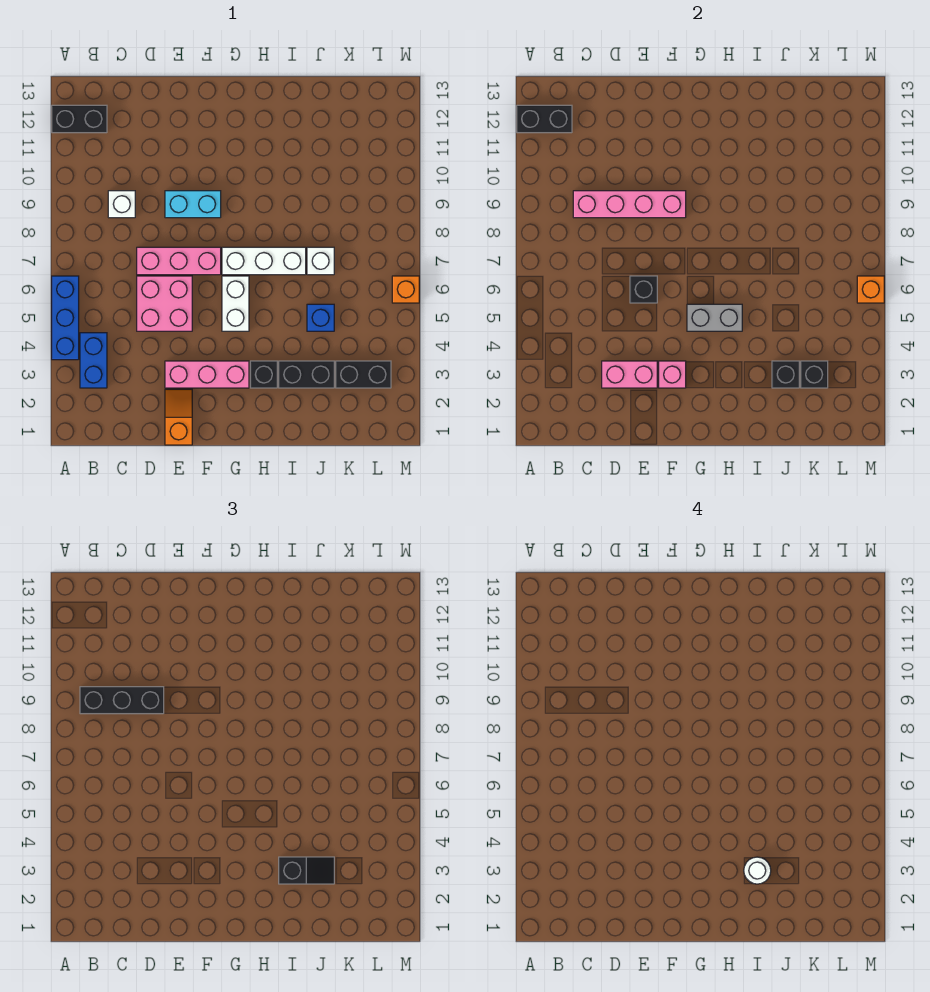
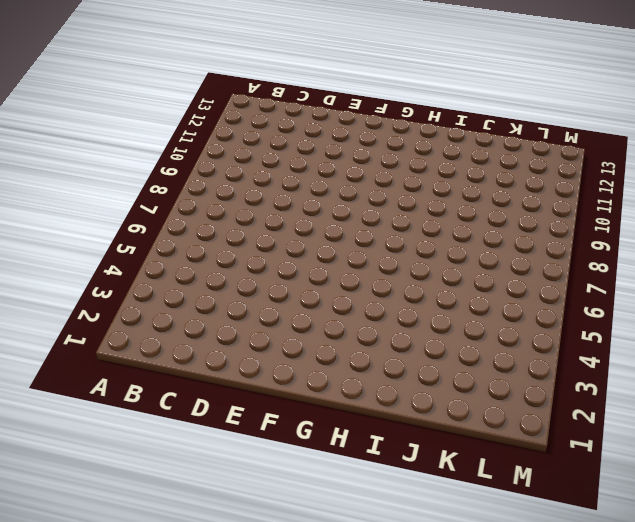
none -> blue 1x3 brick [52,276,79,360]
none -> black 1x2 brick [52,105,107,133]
none -> blue 1x2 brick [80,333,107,388]

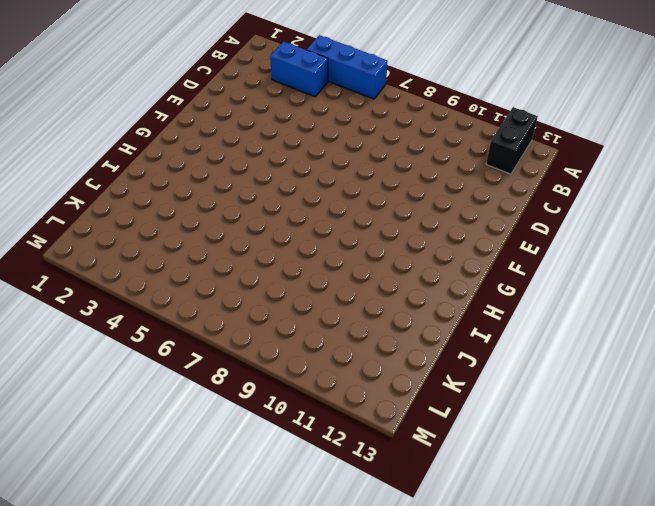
none -> white 1x1 brick [108,191,135,218]
none -> pink 2x2 brick [137,276,192,331]
none -> pink 1x3 brick [137,247,221,275]

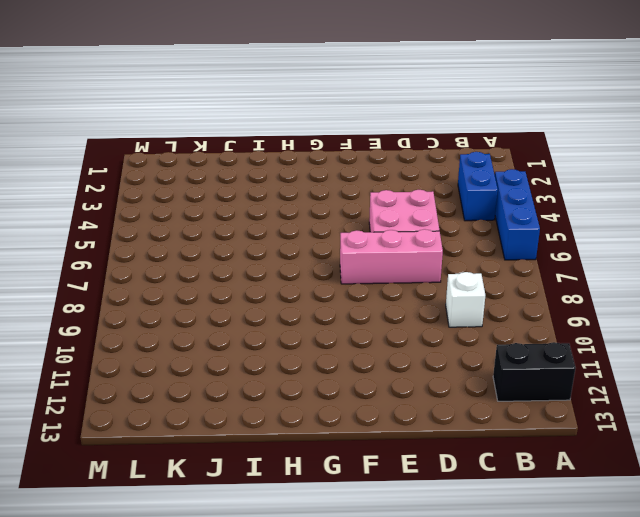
none -> orange 1x2 slope [165,389,192,445]
none -> pink 1x3 brick [165,361,249,388]
none -> cyan 1x2 brick [165,191,221,218]

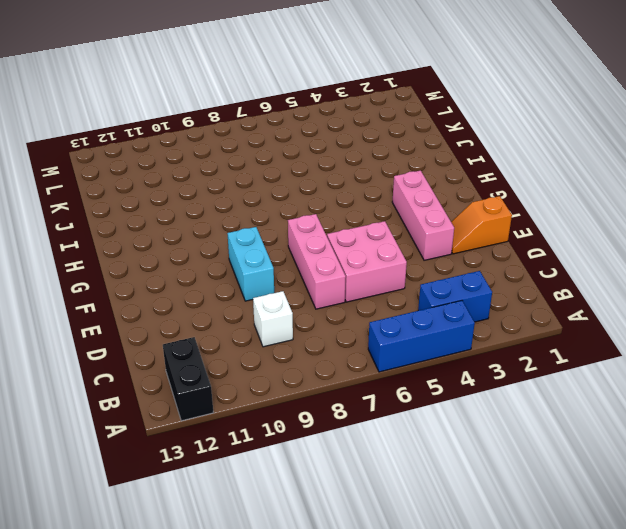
none -> white 1x2 brick [222,276,249,331]
none -> white 1x3 brick [222,247,306,275]
none -> black 1x1 brick [250,361,277,388]

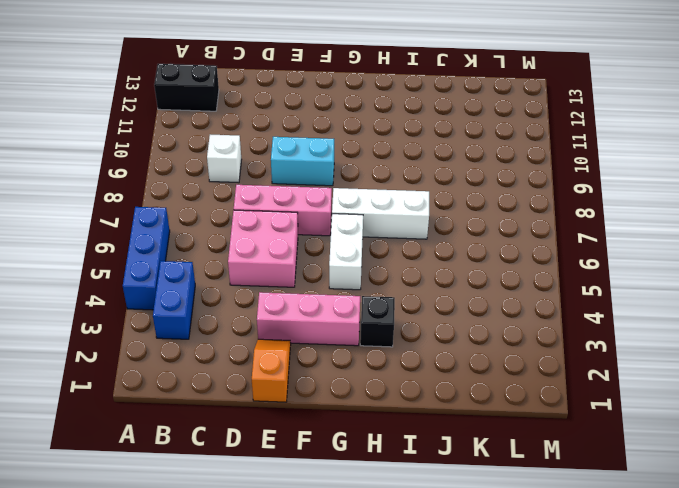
none -> black 1x2 brick [279,361,334,388]
none -> blue 1x1 brick [307,304,334,331]
none -> white 1x1 brick [307,247,334,275]

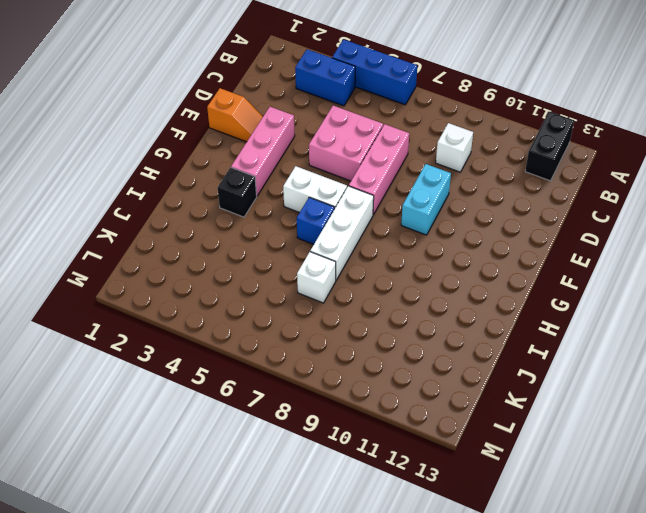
blue 1x1 brick [297,197,334,244] -> blue 1x1 brick moved to [307,304,334,331]
none -> black 1x2 brick [279,361,334,388]
none -> black 1x2 brick [336,361,391,388]
none -> orange 1x1 brick [392,276,419,303]

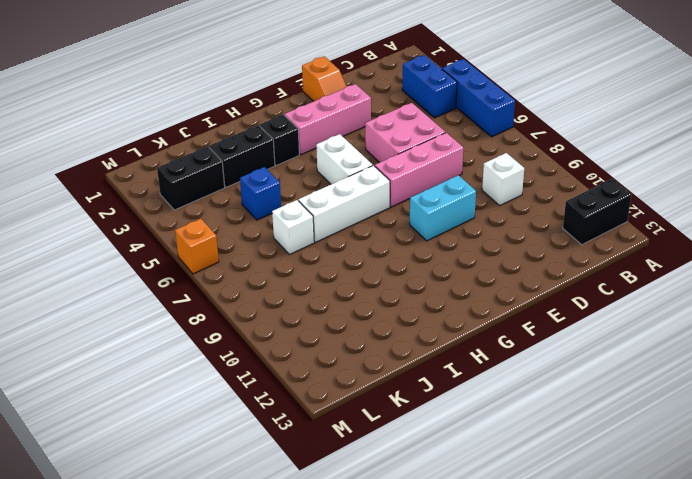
none -> black 1x2 brick [517,105,572,133]
none -> pink 1x4 brick [573,191,686,218]
none -> pink 1x2 brick [602,361,657,388]

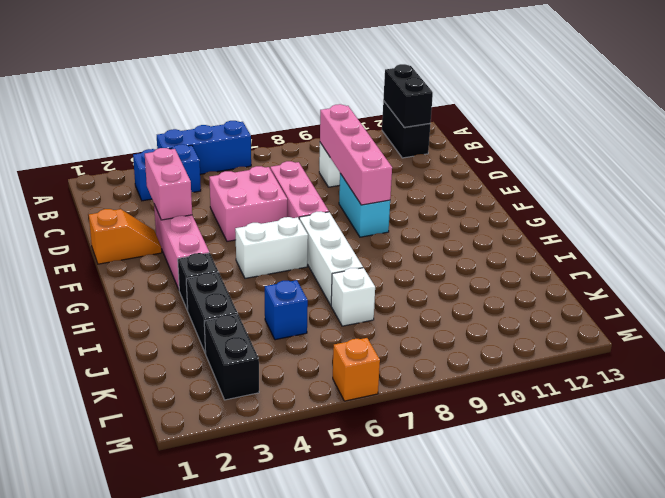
none -> black 1x1 brick [630,276,657,303]
none -> pink 1x1 brick [659,361,686,388]
none -> grey 1x2 brick [687,304,742,331]

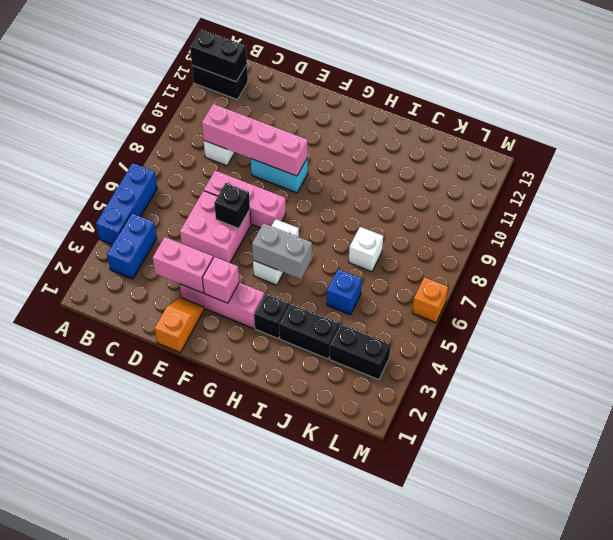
none -> white 1x3 brick [222,247,306,275]
none -> black 1x1 brick [772,361,799,388]
none -> black 1x1 brick [801,361,828,388]

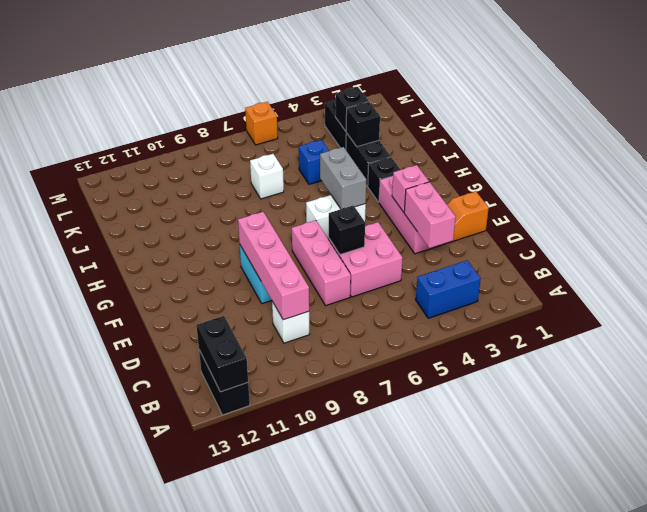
none -> blue 1x3 brick [52,276,79,360]
none -> white 1x3 brick [222,247,306,275]
none -> orange 1x1 brick [857,276,884,303]

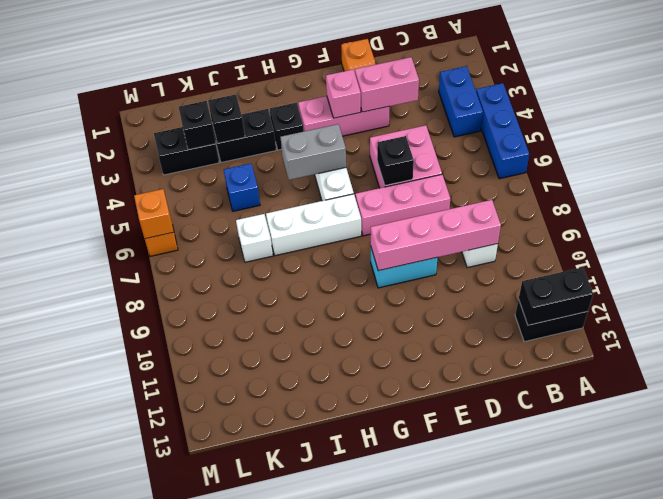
none -> black 1x3 brick [80,687,164,714]
none -> black 1x2 slope [279,857,334,884]
none -> white 1x1 round brick [744,857,771,884]

